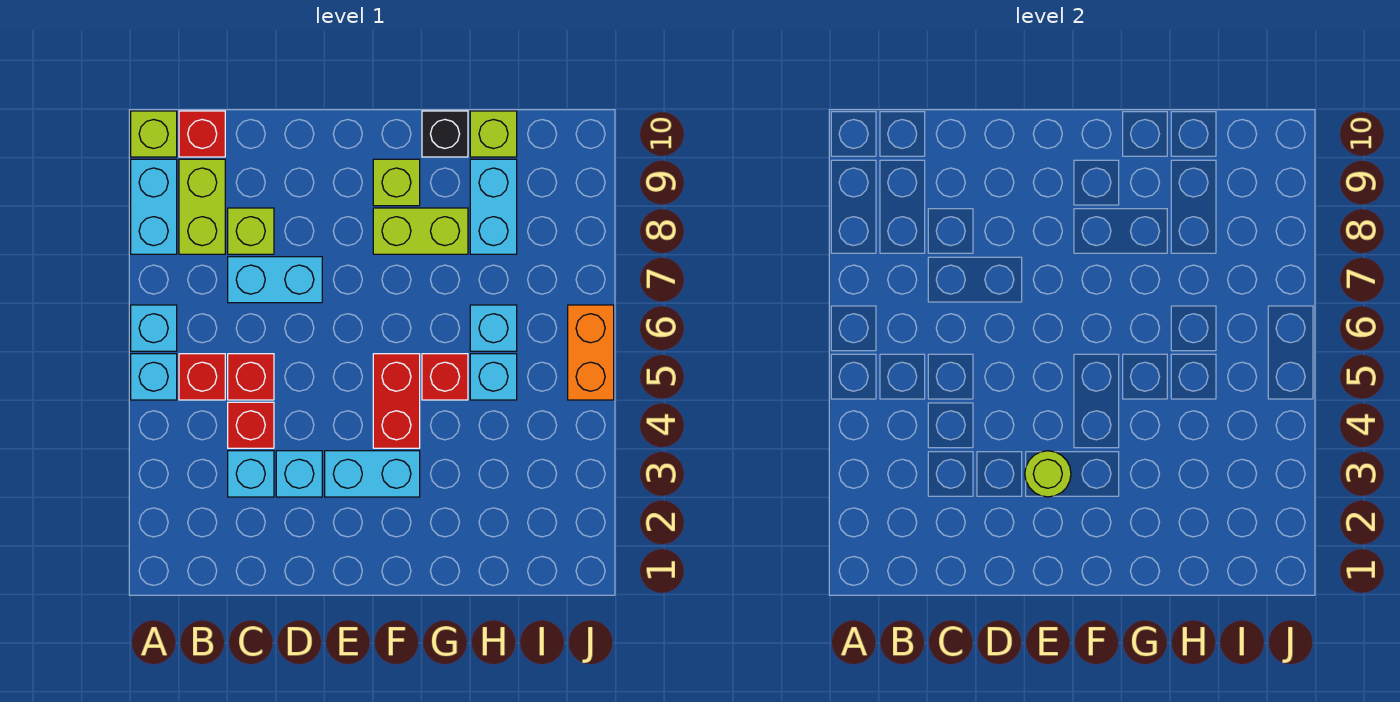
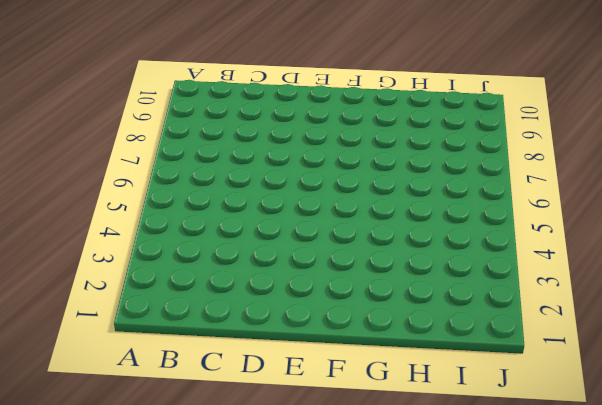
none -> cyan 1x1 brick [131,354,177,400]
none -> cyan 1x1 brick [131,305,177,351]
none -> cyan 1x2 brick [131,159,177,254]

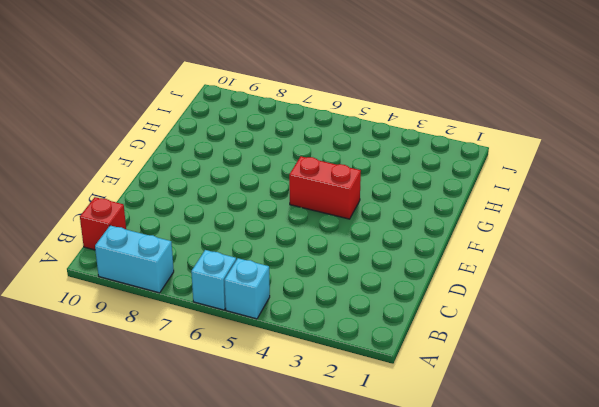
none -> lime 1x1 brick [131,111,177,157]
none -> red 1x1 brick [179,354,225,400]
none -> lime 1x2 brick [179,159,225,254]

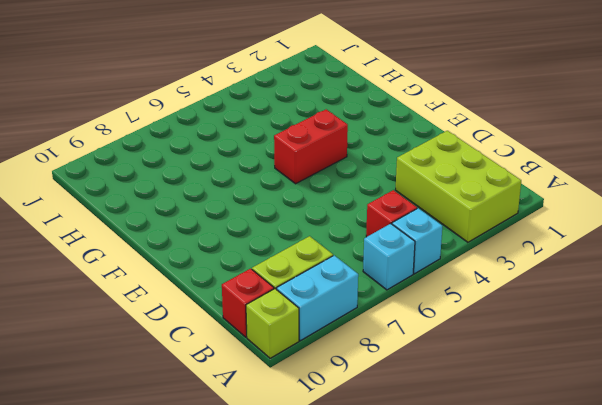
lime 2x3 brick [396,131,521,242] -> cyan 1x1 brick [228,451,274,497]
none -> red 1x1 brick [228,402,274,448]
none -> red 1x1 brick [228,354,274,400]
none -> cyan 1x2 brick [228,257,322,303]

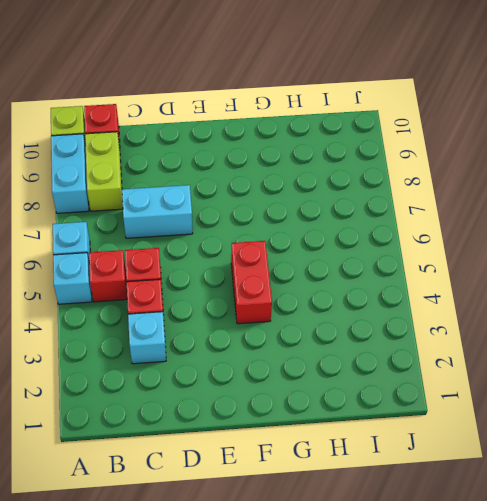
none -> lime 1x1 brick [228,208,274,254]
none -> cyan 1x1 brick [276,451,322,497]
none -> cyan 1x2 brick [325,451,420,497]

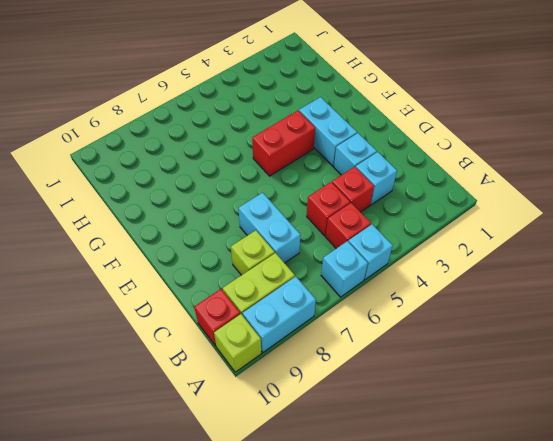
none -> lime 1x2 brick [373,208,468,254]
none -> lime 1x1 brick [373,159,420,206]
none -> red 1x1 brick [422,354,468,400]

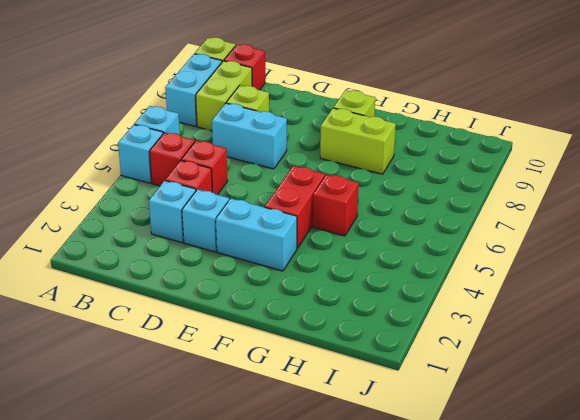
none -> black 1x1 brick [422,111,468,157]
none -> cyan 1x1 brick [470,354,517,400]
none -> cyan 1x1 brick [470,305,517,351]

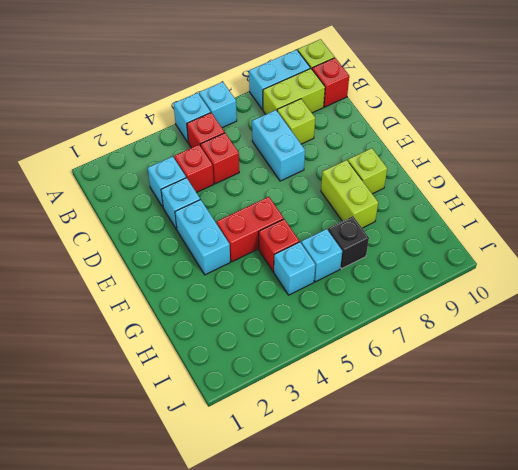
black 1x1 brick [328,216,369,269] -> black 1x1 brick moved to [422,111,468,157]
none -> cyan 1x2 brick [470,159,517,254]
none -> lime 1x1 brick [470,111,517,157]
none -> orange 1x2 brick [568,305,614,400]

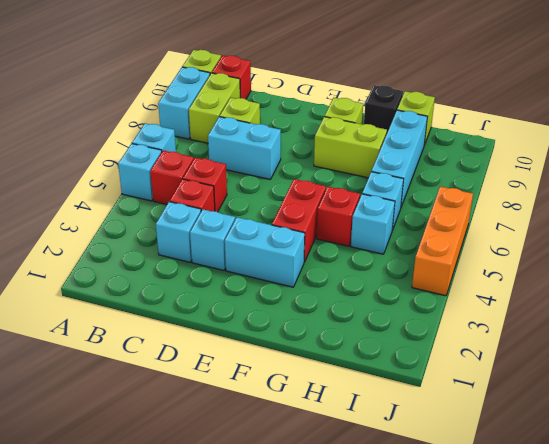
cyan 1x3 brick [372,110,427,207] -> cyan 1x2 brick [470,159,517,254]
orange 1x3 brick [412,186,473,296] -> orange 1x2 brick [568,305,614,400]
none -> lime 1x1 round brick [1025,451,1071,497]

